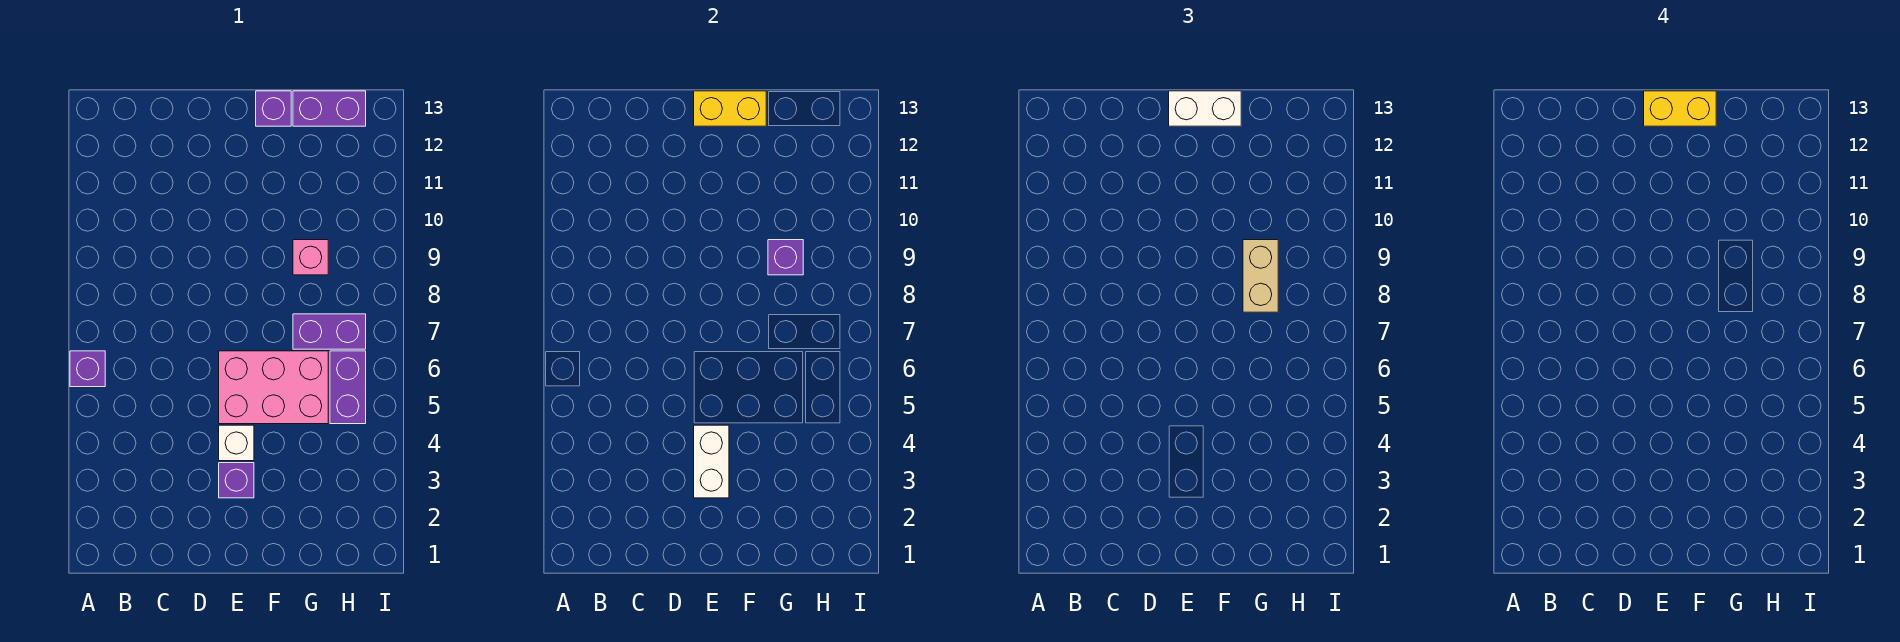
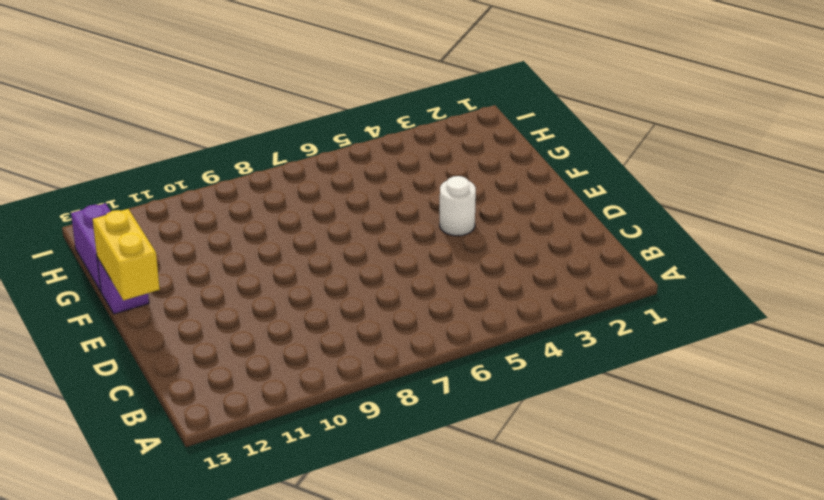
white 1x1 round brick [440,176,476,236] -> white 1x1 brick [219,425,254,461]
none -> purple 1x1 brick [70,351,105,387]
none -> purple 1x1 brick [219,463,254,498]
none -> pink 2x3 brick [219,351,328,424]

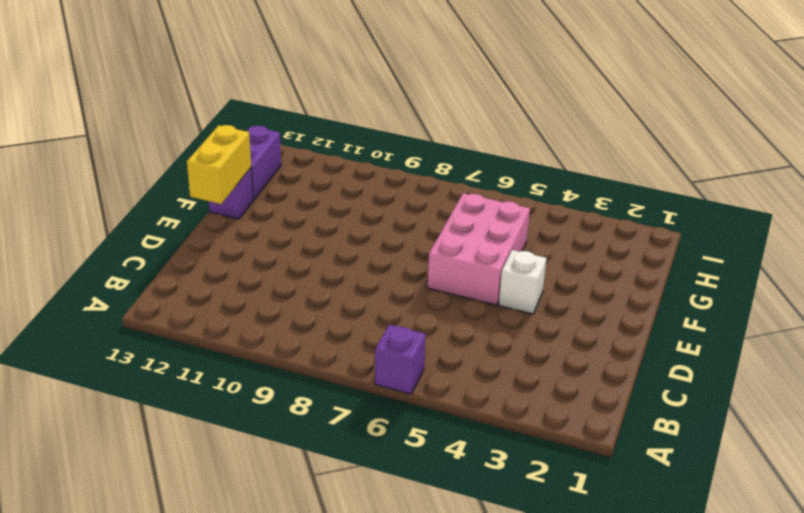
none -> purple 1x1 brick [219,463,254,498]
none -> purple 1x2 brick [293,314,366,349]
none -> pink 1x1 brick [293,240,328,275]

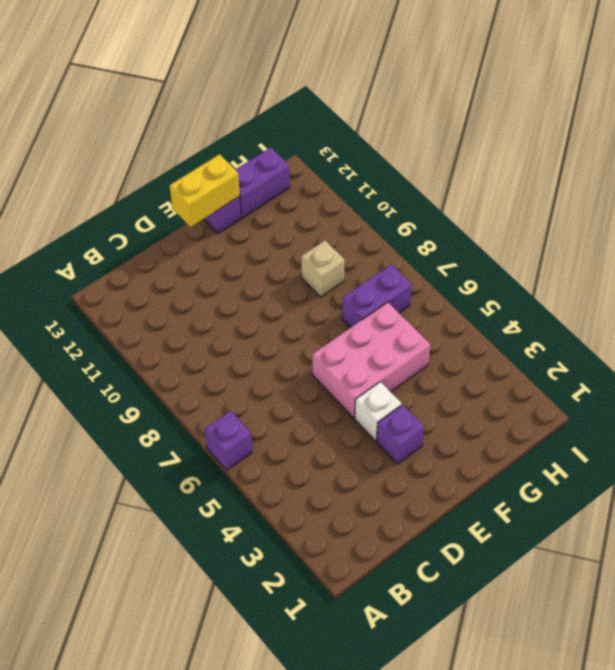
tan 1x1 brick [301,241,345,297] -> pink 1x1 brick [293,240,328,275]
none -> purple 1x2 brick [330,351,366,424]
none -> white 1x2 brick [694,425,729,498]
none -> purple 1x1 brick [768,240,803,275]

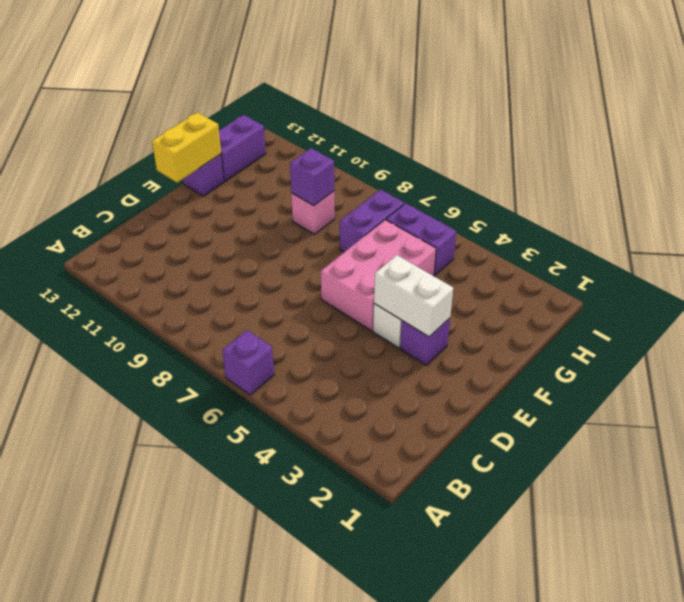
none -> white 1x2 brick [1169,91,1241,126]
none -> tan 1x2 brick [1243,240,1278,312]
none -> yellow 1x2 brick [1644,91,1716,126]

